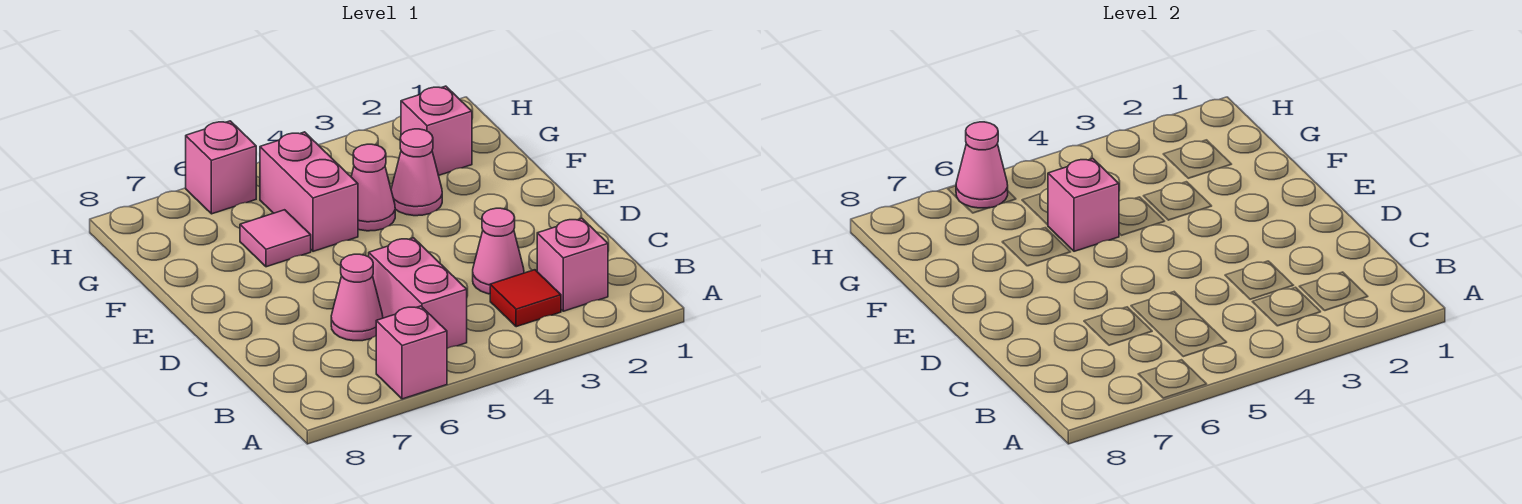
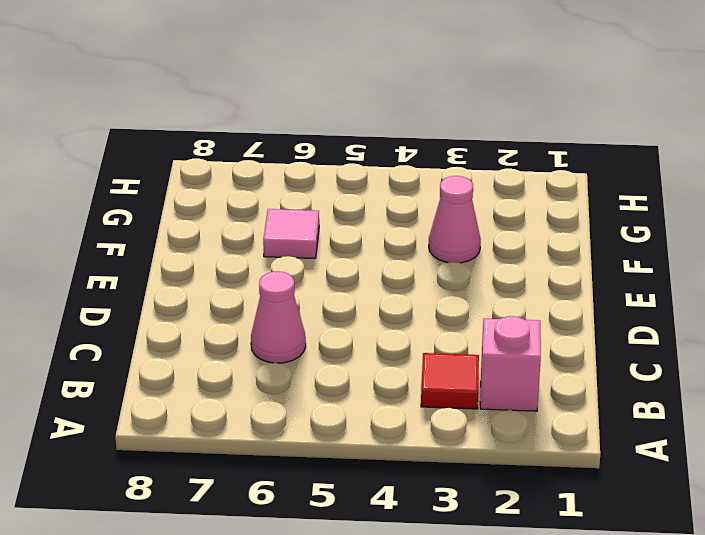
none -> pink 1x1 brick [376,306,447,399]
none -> pink 1x2 brick [369,238,467,348]
none -> pink 1x1 cone [473,208,524,294]

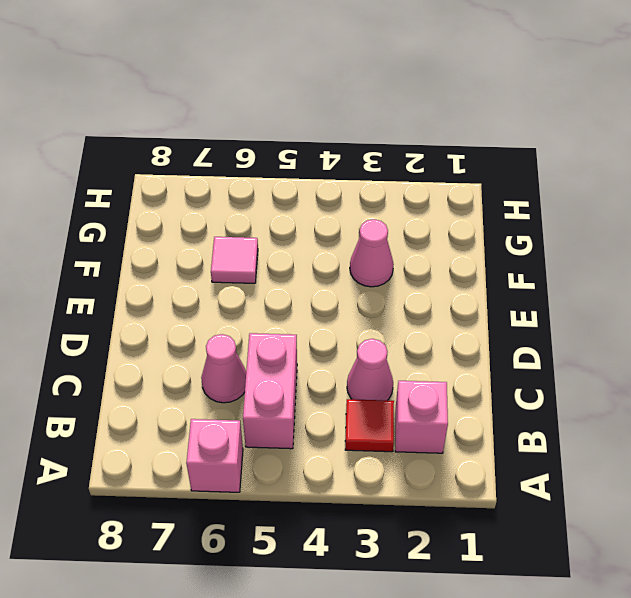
none -> pink 1x1 cone [351,144,395,231]
none -> pink 1x2 brick [260,132,358,251]
none -> pink 1x1 brick [401,86,472,175]

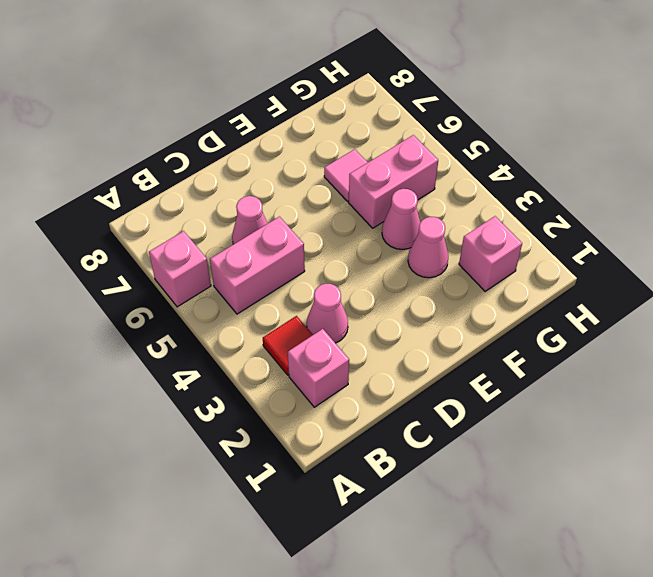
none -> pink 1x1 brick [186,121,256,214]
none -> pink 1x1 brick [1048,158,1119,251]
none -> pink 1x1 cone [956,122,1008,208]

